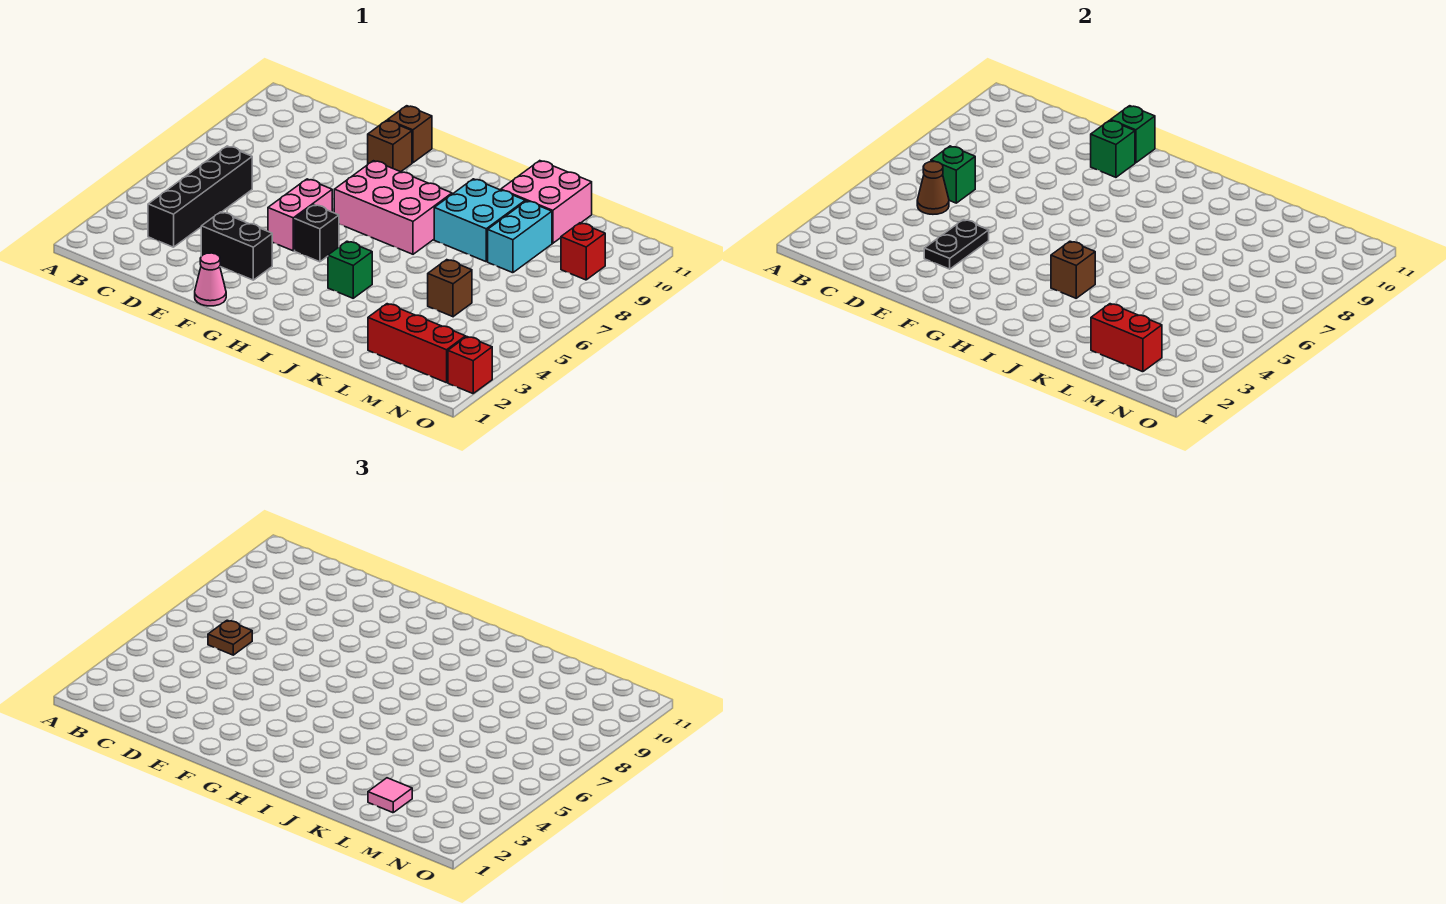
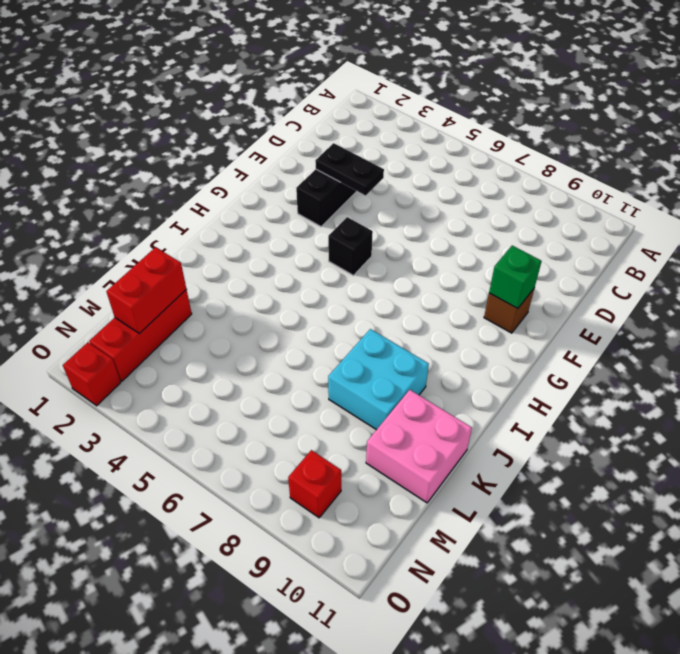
none -> black 1x4 brick [148,146,252,247]
none -> pink 1x1 cone [195,253,226,306]
none -> pink 1x2 brick [268,179,332,251]

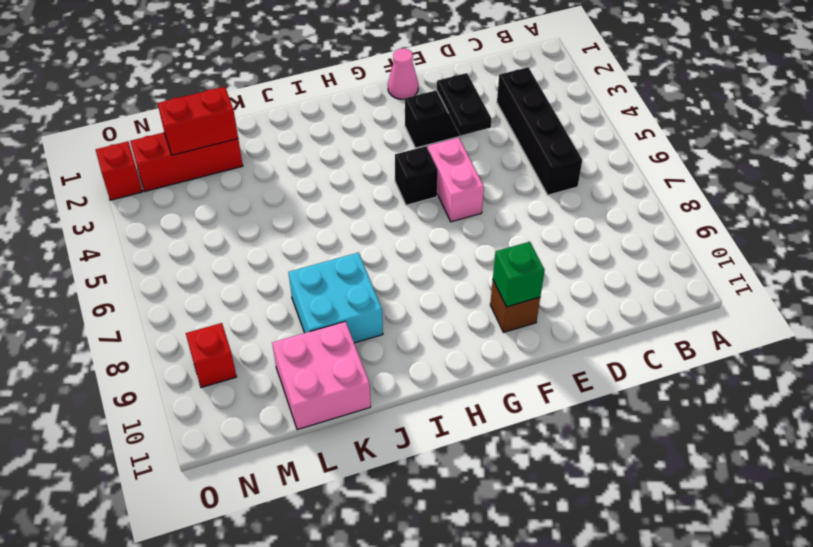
none -> brown 1x1 brick [388,106,432,163]
none -> pink 2x3 brick [334,161,452,254]
none -> green 1x1 brick [328,241,372,298]

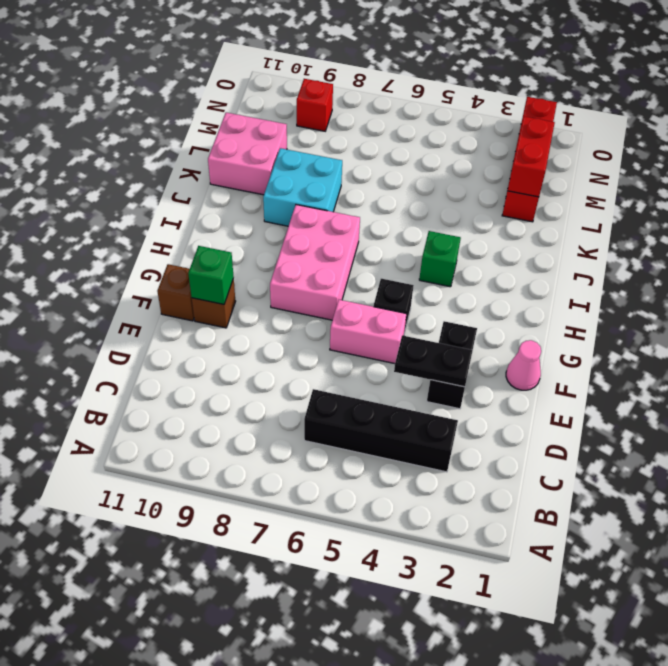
none -> brown 1x1 brick [428,260,472,317]
none -> cyan 1x2 brick [488,201,552,273]
none -> brown 1x1 cone [917,161,949,214]

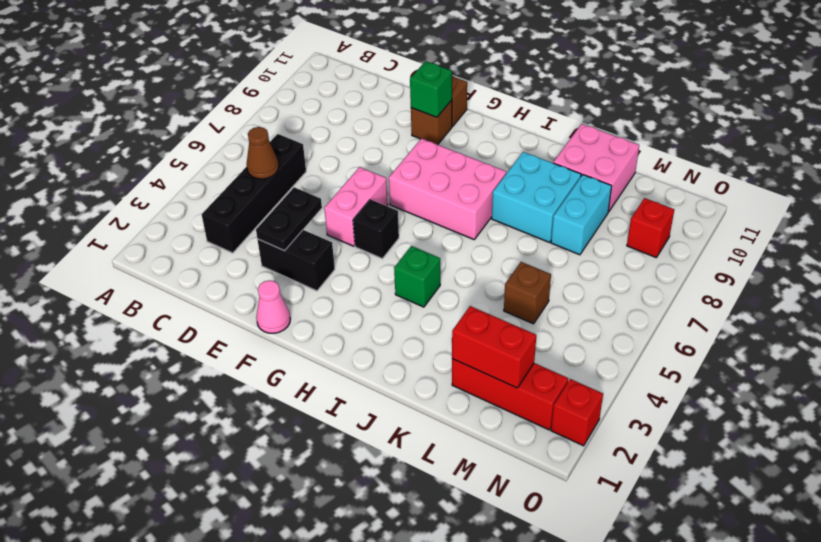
none -> green 1x1 brick [931,146,975,203]
none -> green 1x1 brick [1111,106,1155,163]
none -> brown 1x1 brick [1051,241,1095,298]

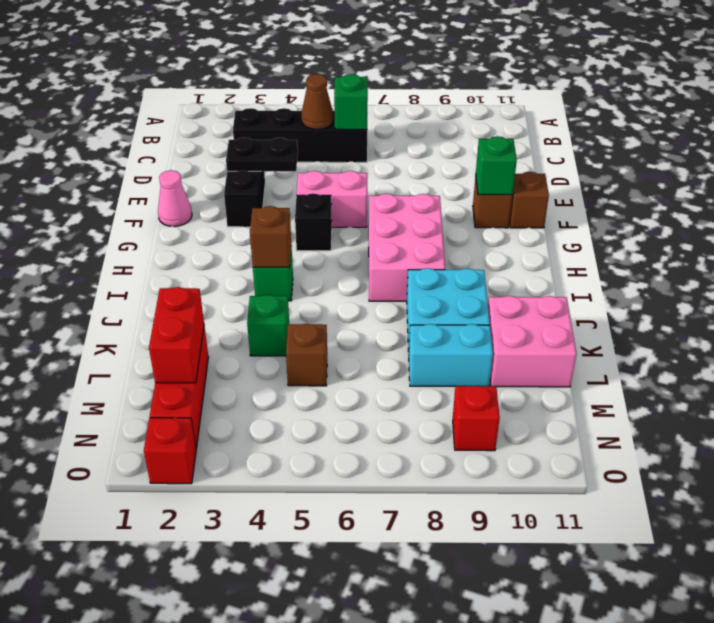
green 1x1 brick [247,295,289,356] -> green 1x1 brick moved to [1111,106,1155,163]
none -> brown 1x1 plate [208,620,252,655]
none -> pink 1x1 tile [368,778,412,813]

